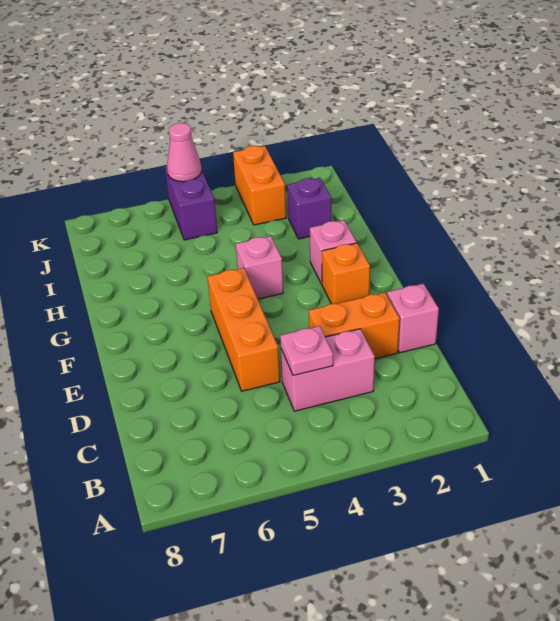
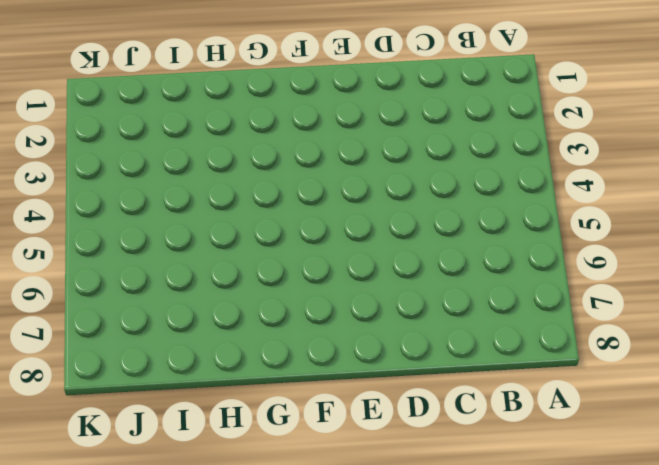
none -> pink 1x2 brick [281,329,375,411]
none -> pink 1x1 brick [387,284,439,353]
none -> orange 1x2 brick [309,293,400,359]

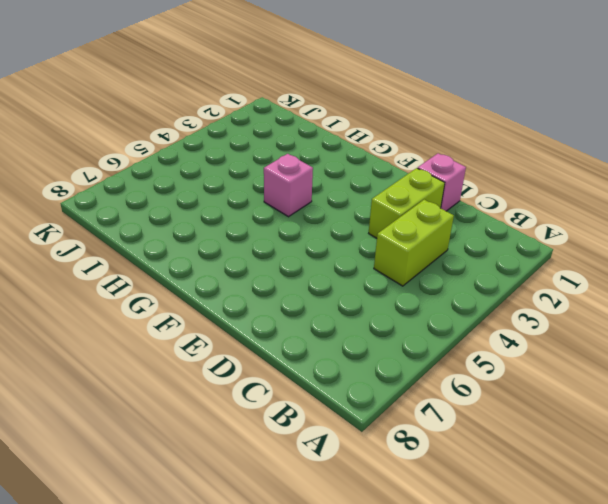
lime 1x2 brick [374,200,454,286] -> pink 1x2 brick [281,329,375,411]
lime 1x2 brick [369,168,445,238] -> orange 1x2 brick [309,293,400,359]
none -> orange 1x3 brick [207,268,280,391]
none -> orange 1x1 brick [322,243,370,304]
none -> pink 1x1 brick [310,220,357,284]

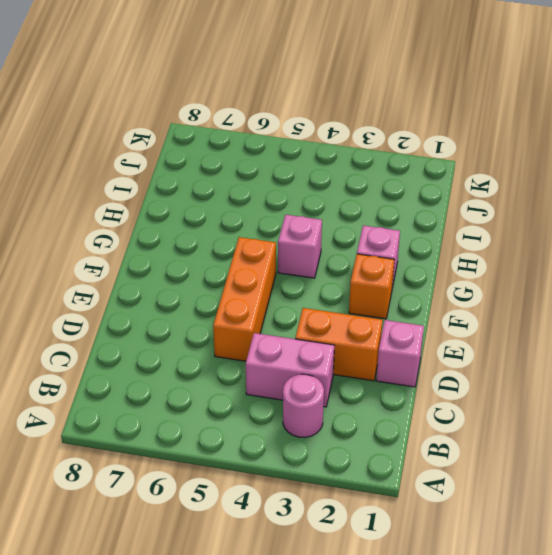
pink 1x1 round brick [283,374,324,437] -> none
none -> purple 1x1 brick [287,178,331,239]
none -> orange 1x2 brick [233,146,286,225]
none -> purple 1x2 brick [165,165,217,240]

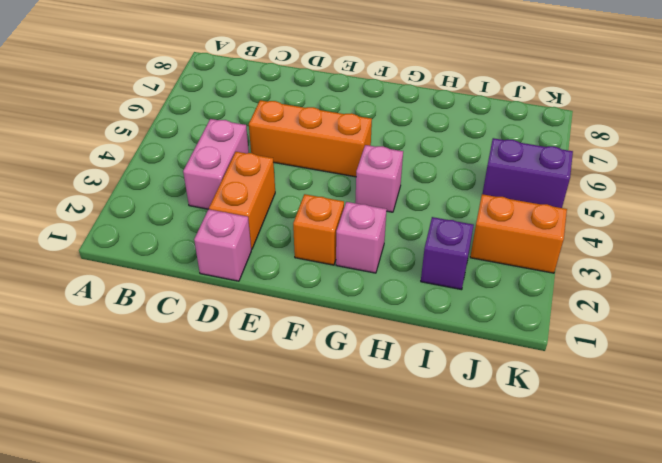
none -> pink 1x1 plate [280,326,333,375]
none -> pink 1x1 cone [167,123,202,182]

